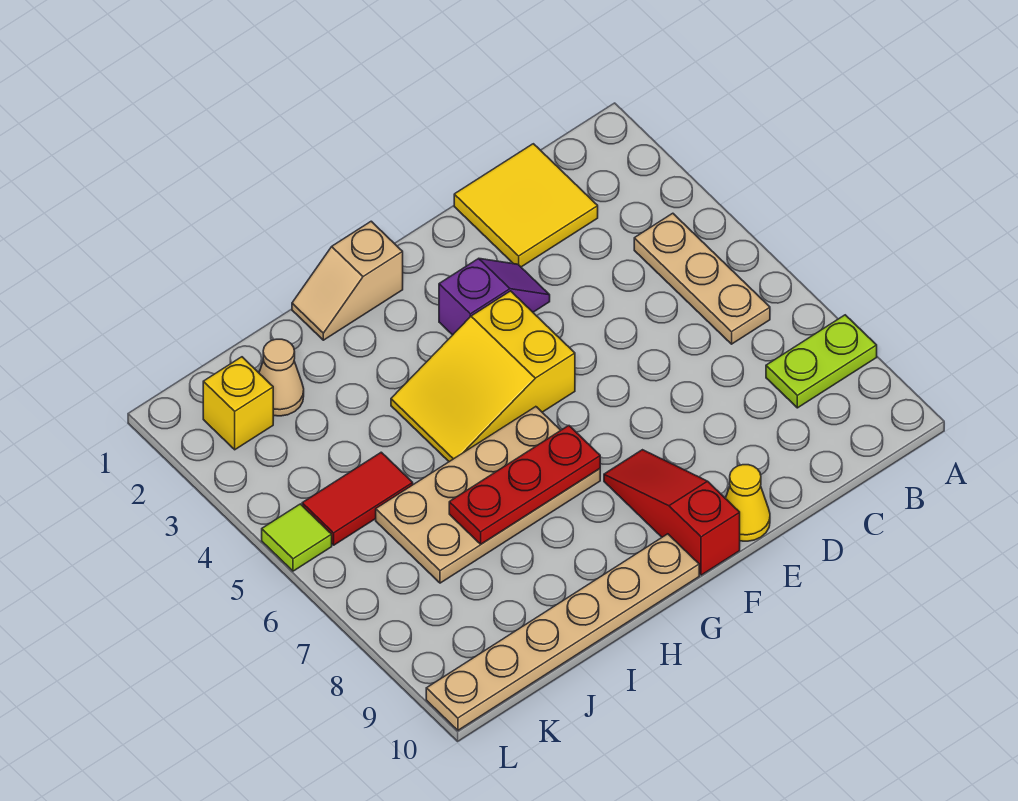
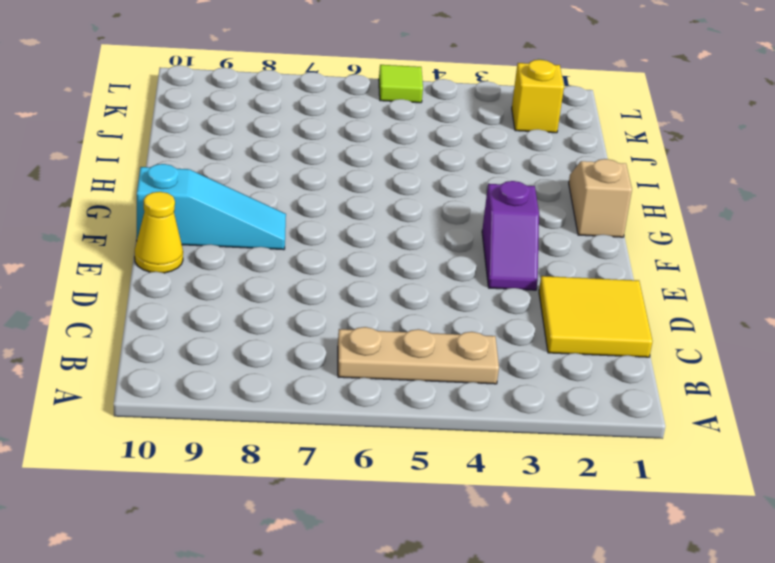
cyan 1x3 slope [137,164,286,250] -> red 1x3 slope [604,450,740,575]
none -> lime 1x2 plate [766,315,877,408]
none -> yellow 2x3 slope [391,291,575,462]
none -> tan 2x4 plate [376,407,600,583]

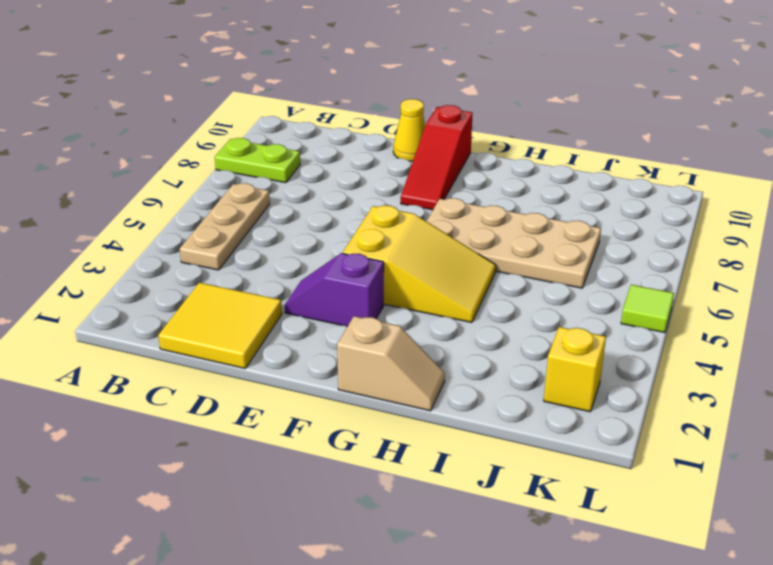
none -> tan 1x6 plate [426,534,699,730]
none -> tan 1x1 cone [259,339,304,416]
none -> red 1x2 tile [302,452,413,545]

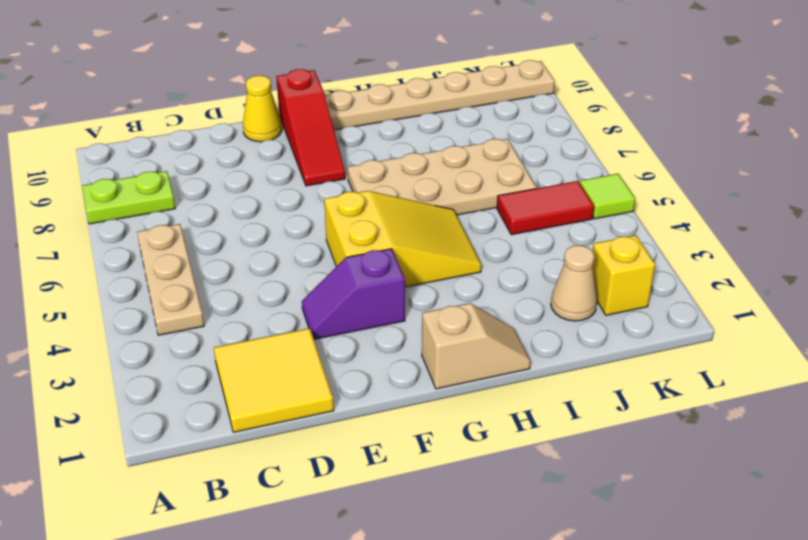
none -> red 1x3 plate [449,426,600,544]

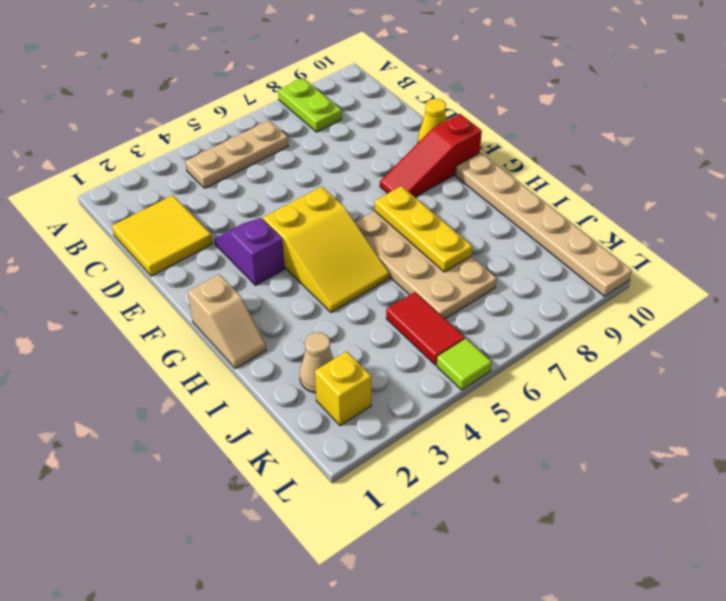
yellow 1x3 plate [375,186,472,272] -> red 1x3 plate [449,426,600,544]

